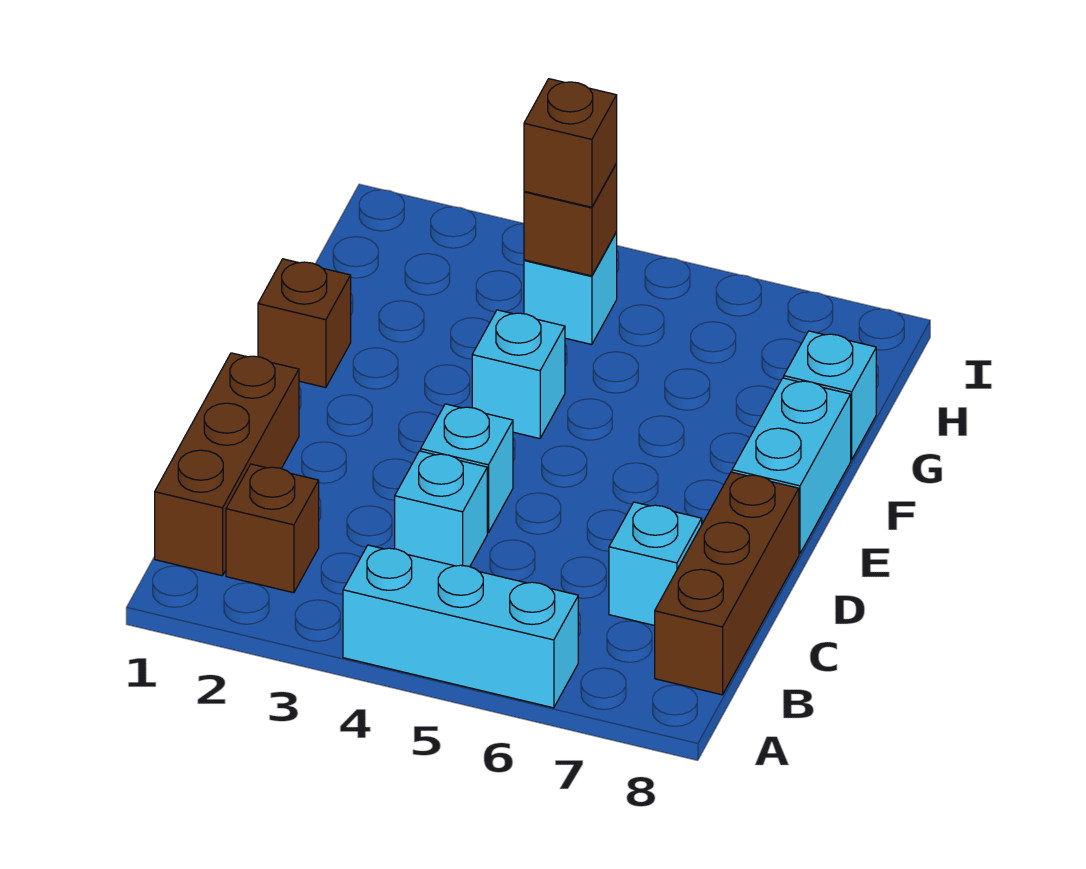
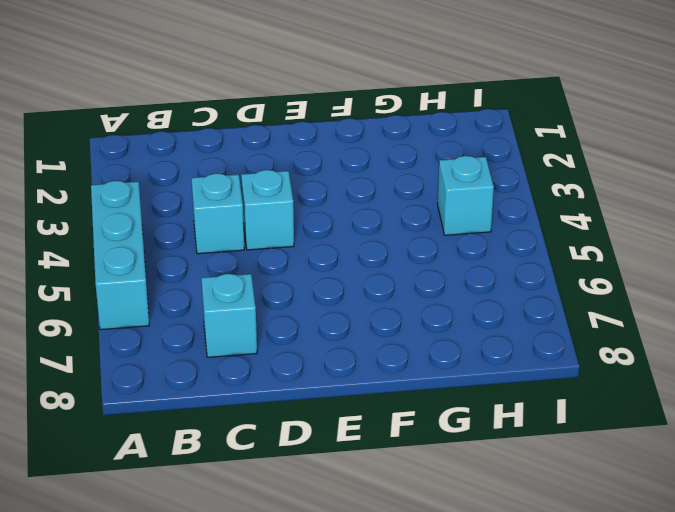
none -> brown 1x3 brick [155,353,299,576]
none -> brown 1x1 brick [226,464,319,593]
none -> brown 1x3 brick [655,472,799,695]

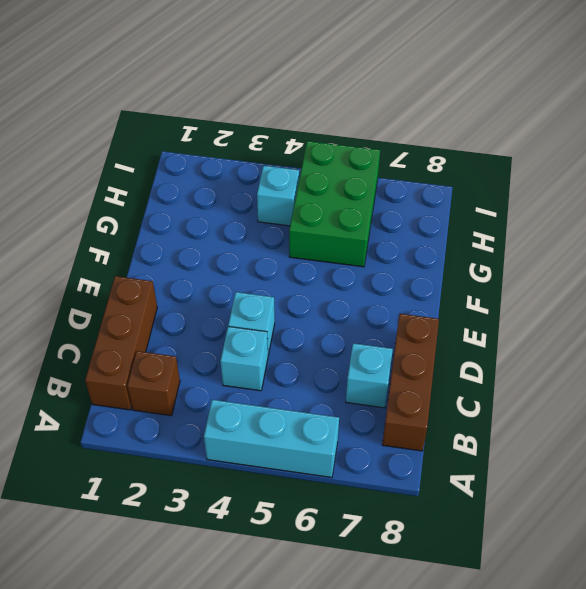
green 2x3 brick [289,141,380,267] -> none
none -> cyan 1x2 brick [732,378,851,554]
none -> brown 1x1 brick [258,259,351,388]
none -> cyan 1x1 brick [472,310,565,439]

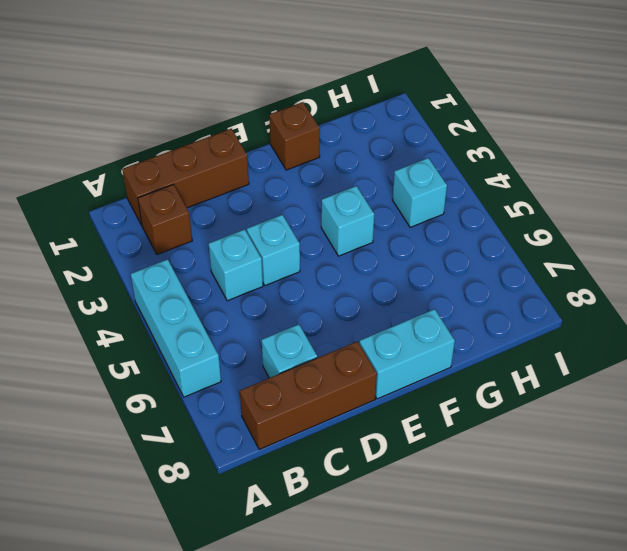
none -> cyan 1x1 brick [784,331,876,460]
none -> brown 1x1 brick [524,164,617,276]
none -> brown 1x1 brick [524,79,617,207]

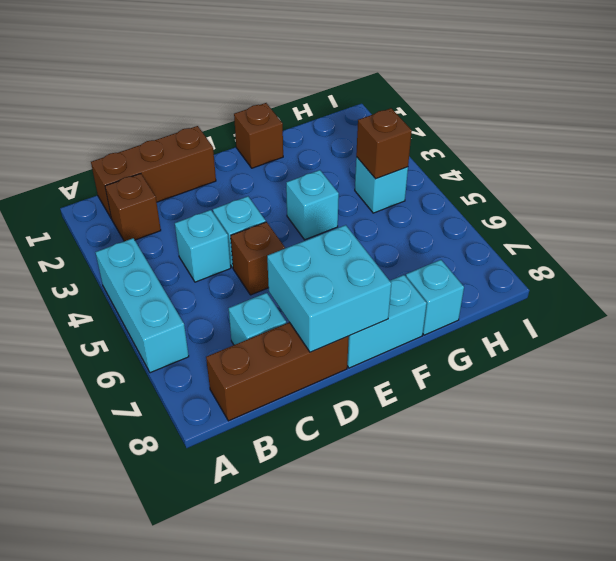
brown 1x1 brick [231,222,285,295] -> brown 1x1 brick moved to [524,79,617,207]
cyan 2x2 brick [267,225,391,352] -> none

